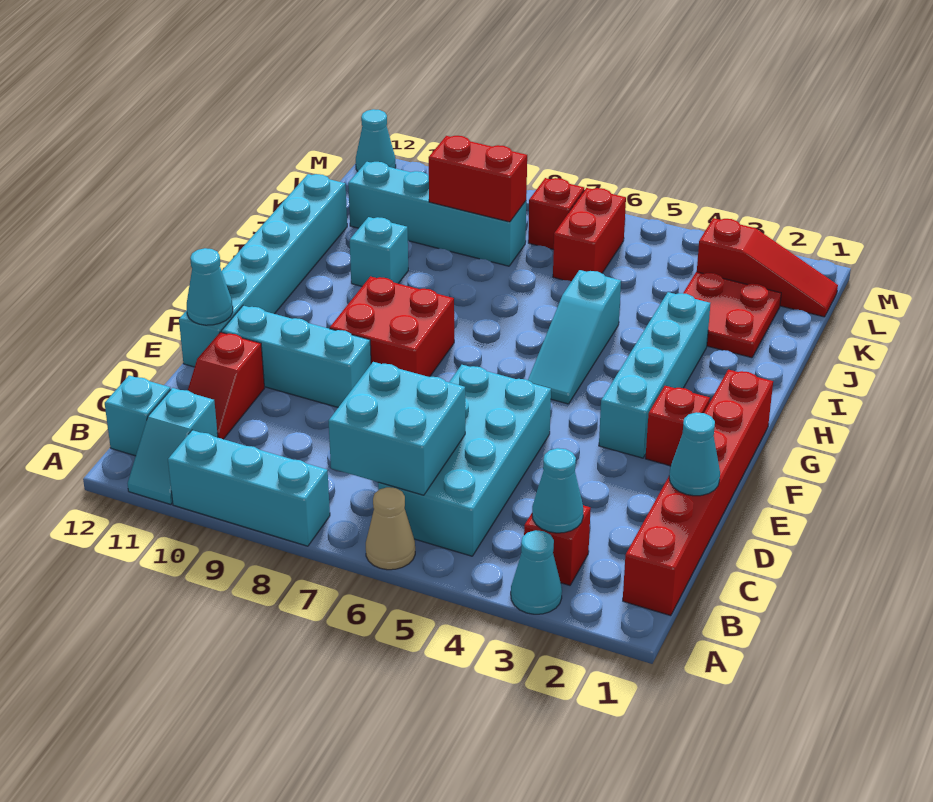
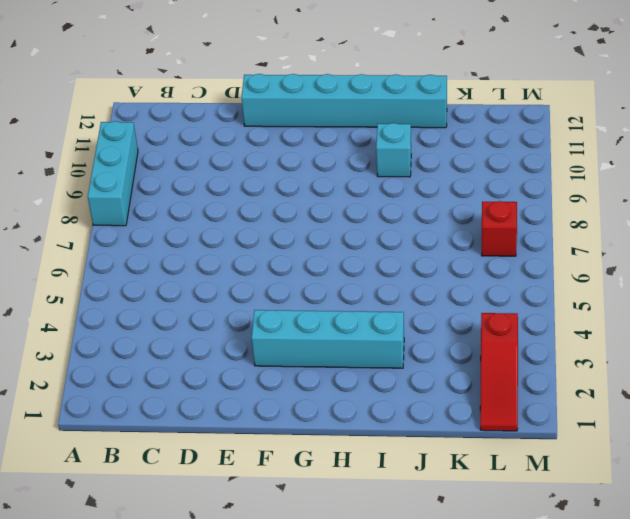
none -> cyan 1x1 cone [511,530,562,614]
none -> tan 1x1 cone [366,487,415,570]
none -> cyan 1x2 slope [128,388,218,504]

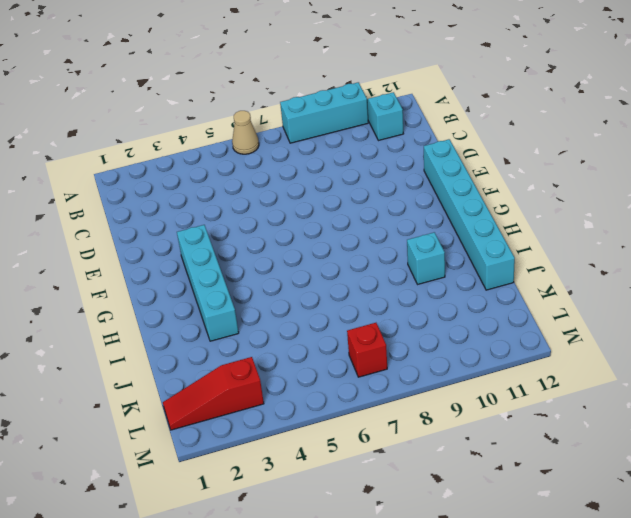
none -> cyan 1x1 cone [511,530,562,614]
none -> red 1x6 brick [623,370,773,616]
none -> red 1x1 brick [524,505,591,585]

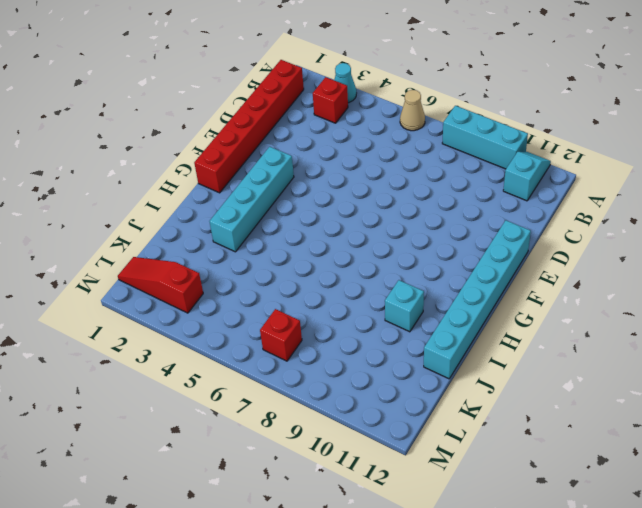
none -> cyan 2x4 brick [378,365,551,556]
none -> cyan 1x1 brick [105,376,171,456]
none -> red 1x2 slope [188,332,264,439]

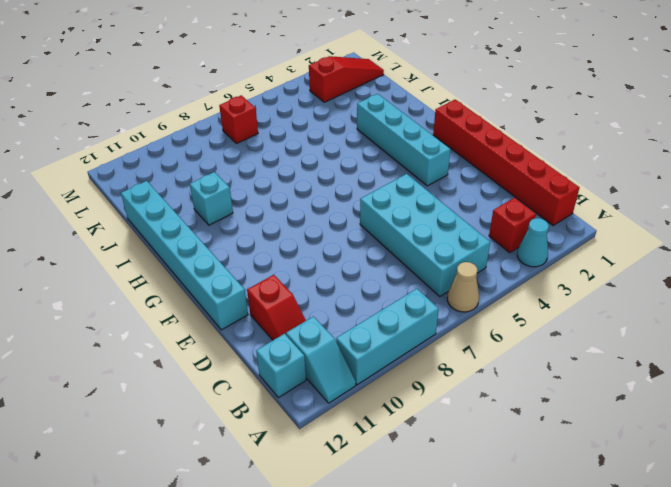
none -> cyan 1x3 brick [221,306,371,407]
none -> red 1x1 brick [645,386,710,466]
none -> red 2x2 brick [330,276,454,377]

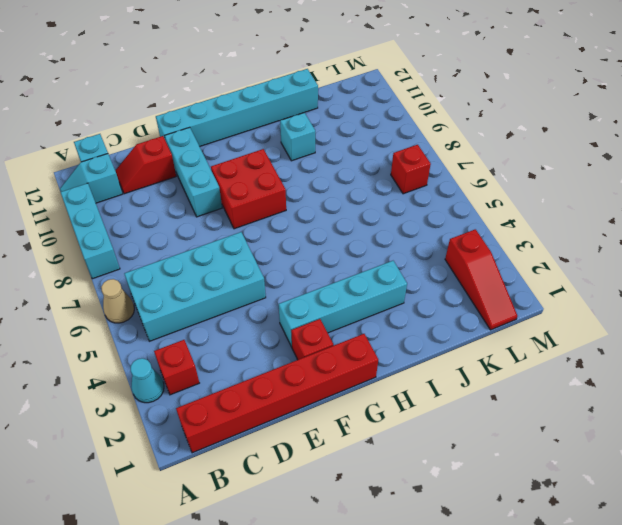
none -> cyan 1x3 slope [528,270,621,404]
none -> red 2x2 plate [683,272,781,358]
none -> red 1x2 brick [553,188,626,281]

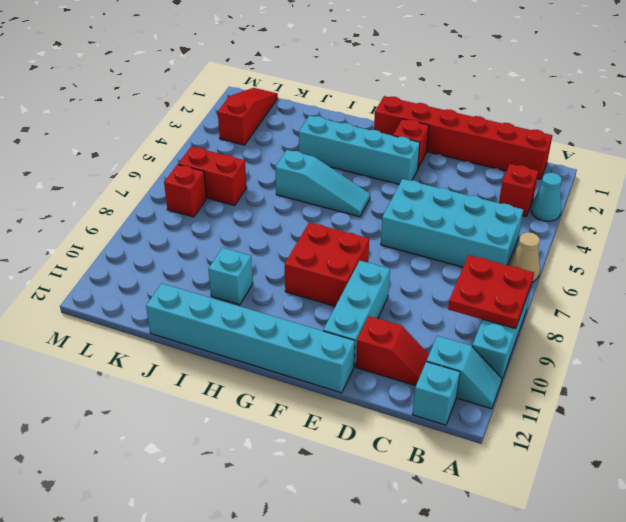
red 2x2 plate [448,255,534,329] -> red 2x2 plate moved to [683,272,781,358]
none -> cyan 1x4 brick [348,162,526,266]
none -> cyan 1x1 cone [356,109,396,171]
none -> cyan 1x1 cone [532,448,583,533]

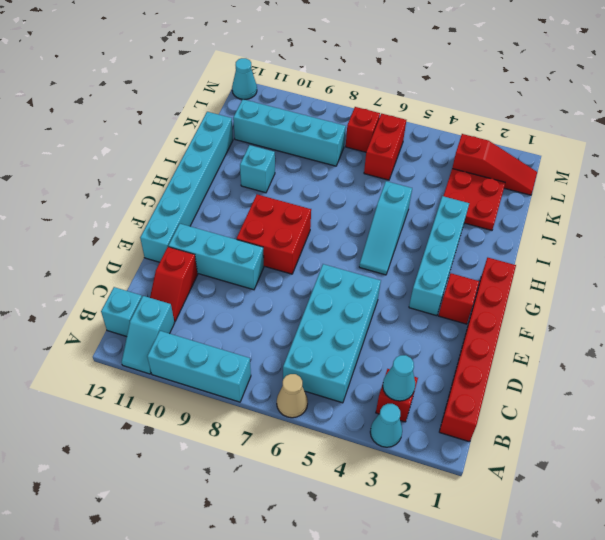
none -> cyan 2x2 brick [329,362,465,495]
none -> cyan 1x1 cone [669,412,720,496]
none -> cyan 1x1 cone [187,248,233,325]

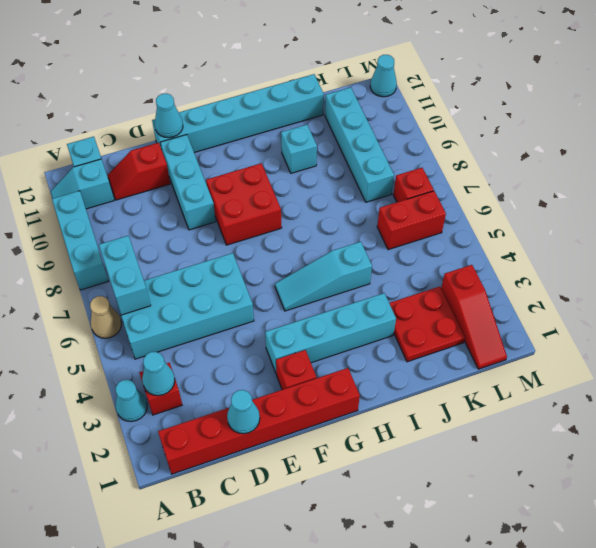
cyan 1x2 brick [99,236,151,315] -> cyan 2x2 brick [329,362,465,495]
none -> red 1x2 brick [429,136,527,222]

